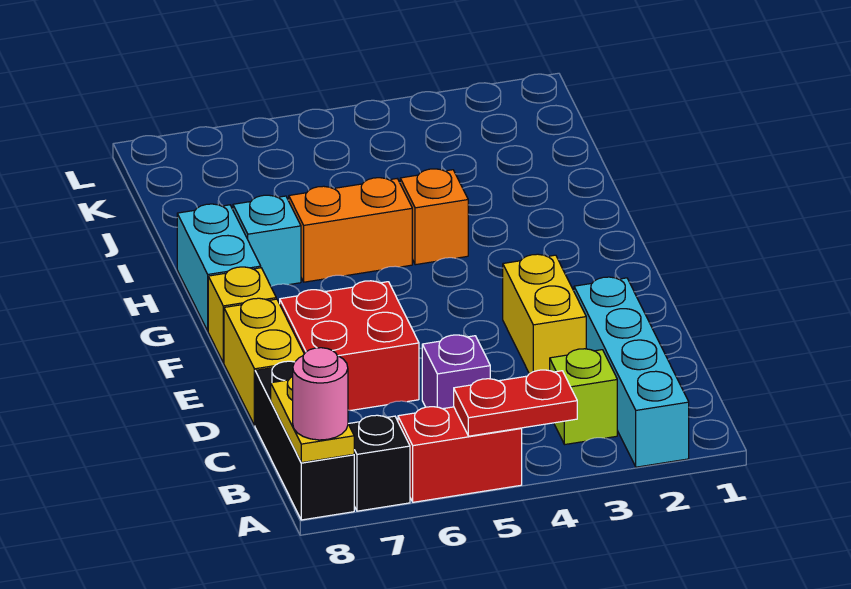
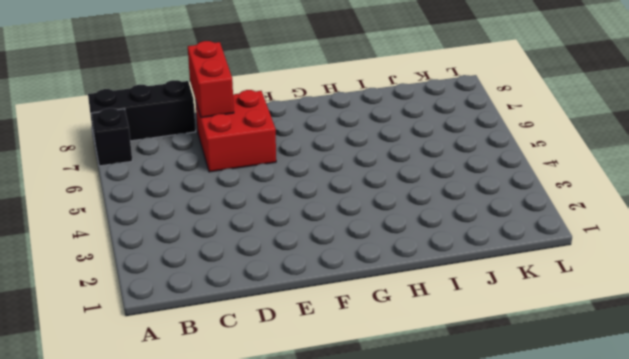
red 1x2 brick [188,41,234,118] -> red 1x2 brick moved to [398,407,522,502]
none -> cyan 1x4 brick [574,277,689,467]
none -> lime 1x1 brick [550,349,617,445]
none -> purple 1x1 brick [422,335,490,409]

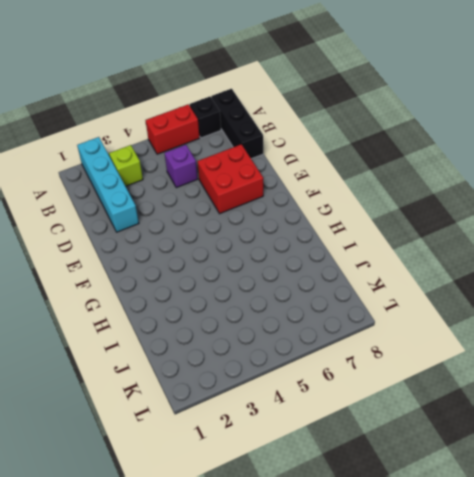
none -> yellow 1x2 brick [503,254,586,374]
none -> yellow 1x2 brick [224,298,304,426]
none -> yellow 1x1 brick [208,267,276,363]

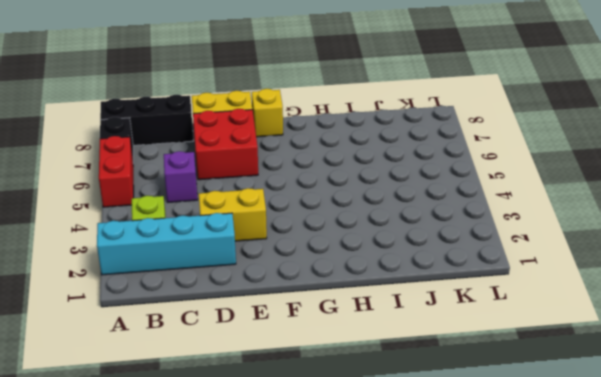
none -> cyan 1x2 brick [177,204,261,331]
none -> orange 1x1 brick [400,169,468,265]
none -> orange 1x2 brick [289,178,412,282]

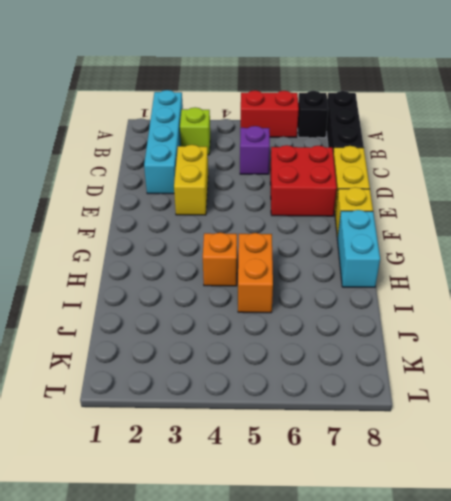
orange 1x2 brick [238,233,273,313] -> orange 1x2 brick turned to [289,178,412,282]
none -> cyan 1x1 brick [233,195,301,286]
none -> red 1x2 plate [454,370,577,436]
none -> yellow 1x2 plate [271,377,354,463]

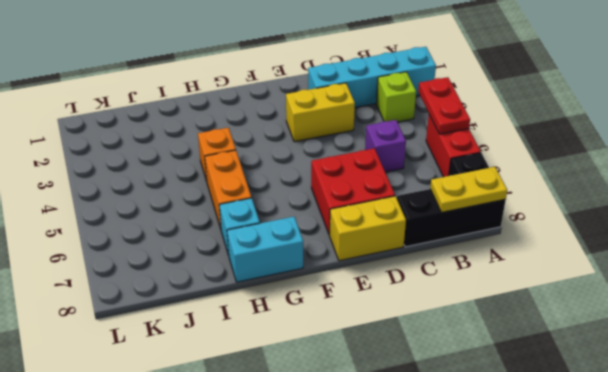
none -> yellow 1x1 brick [208,267,276,363]
none -> pink 1x1 round brick [293,348,348,440]

